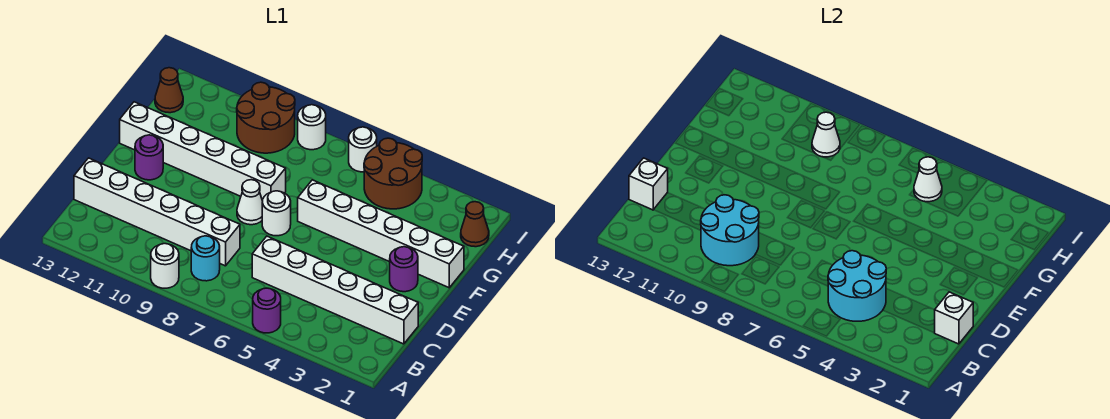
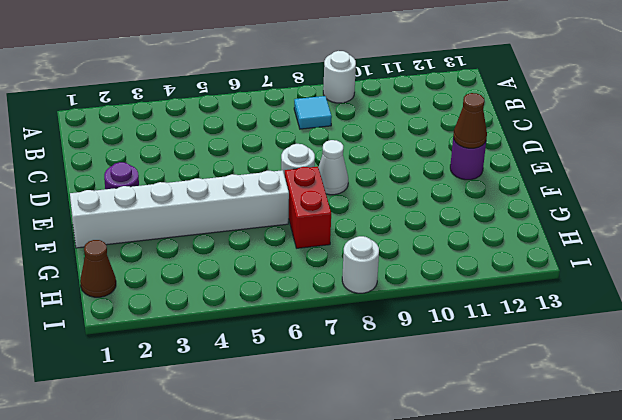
cyan 1x1 tile [294,96,332,129] -> cyan 1x1 round brick [191,236,220,281]
brown 1x1 cone [453,93,487,148] -> brown 1x1 cone moved to [155,68,183,113]
red 1x2 brick [285,167,331,248] -> none
none -> purple 1x1 round brick [253,288,281,333]
none -> white 1x6 brick [252,236,418,344]
none -> white 1x6 brick [74,158,240,266]

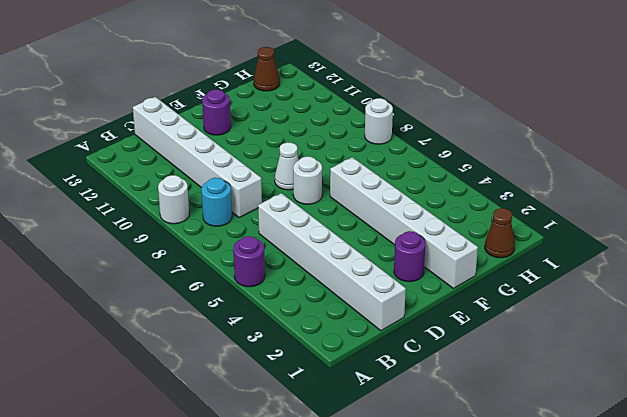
none -> white 1x6 brick [120,102,286,201]
none -> brown 2x2 round brick [364,138,422,209]
none -> brown 2x2 round brick [237,82,295,153]

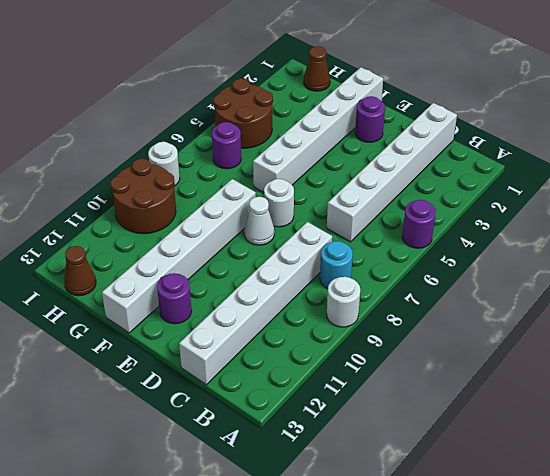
purple 1x1 round brick [212,122,241,169] -> none
none -> white 1x1 round brick [349,127,377,172]
none -> cyan 2x2 round brick [828,251,886,321]
none -> cyan 2x2 round brick [701,195,759,266]

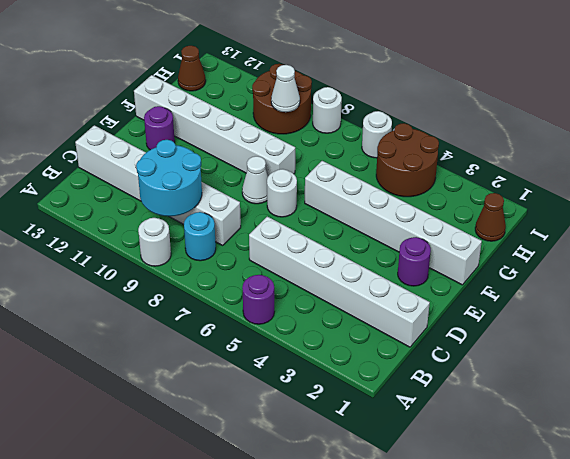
none -> cyan 2x2 round brick [828,251,886,321]
none -> white 1x1 brick [935,292,973,344]
none -> white 1x1 brick [629,158,668,210]

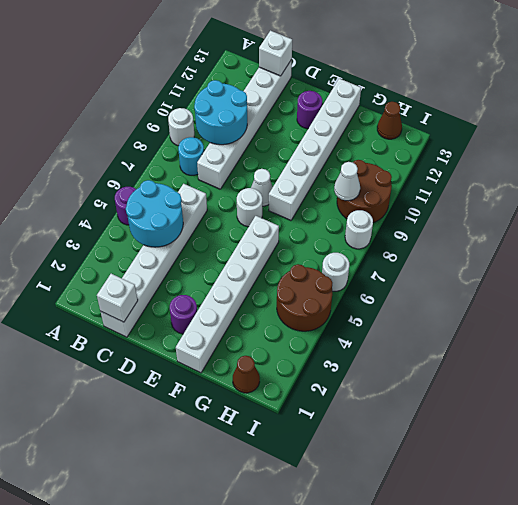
none -> white 1x1 cone [914,157,942,202]

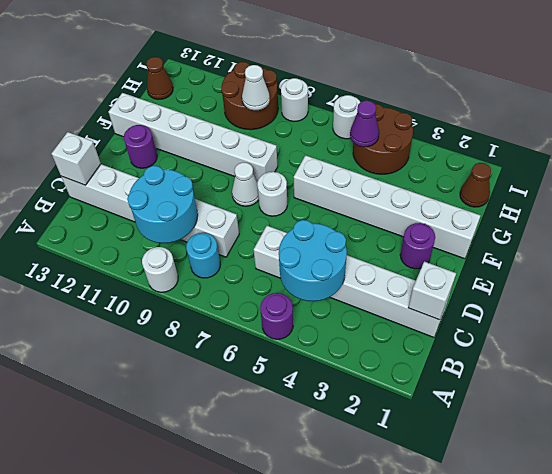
purple 1x1 cone [350,101,379,147] -> white 1x1 cone [914,157,942,202]

